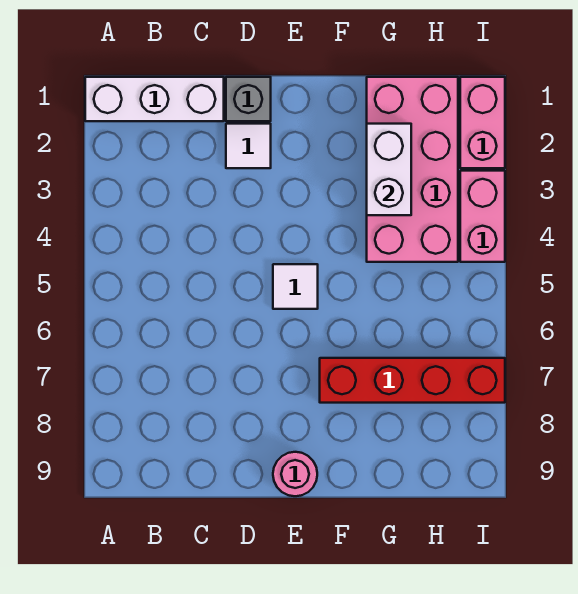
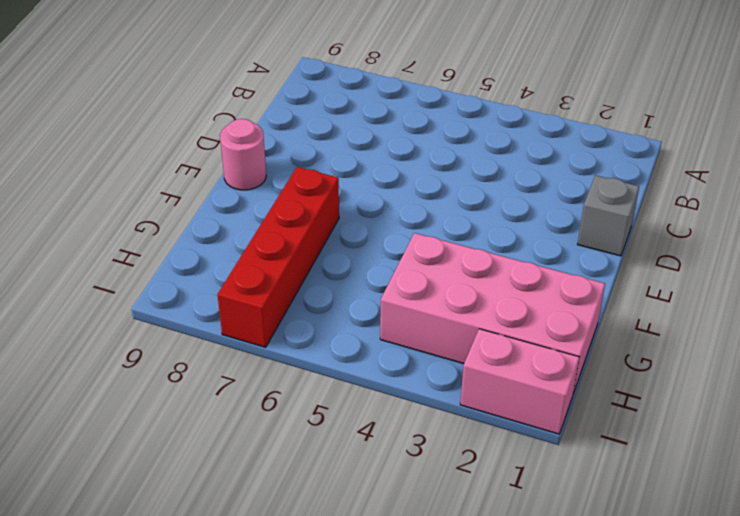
none -> white 1x3 brick [85,77,224,121]
none -> white 1x1 tile [226,124,271,168]

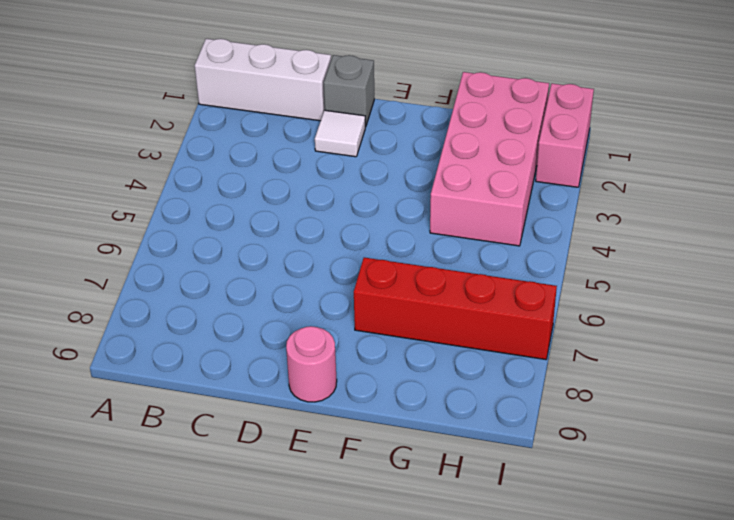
none -> white 1x1 tile [273,264,318,309]
none -> pink 1x2 brick [460,171,505,262]

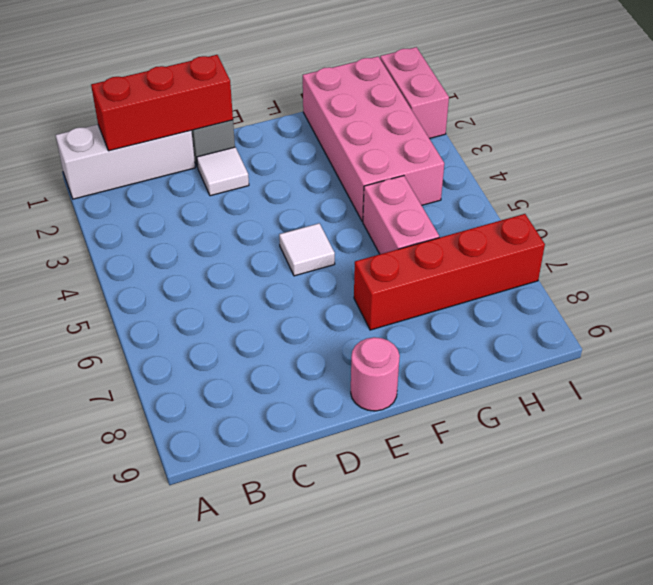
red 1x3 brick [91,55,233,151] -> none
pink 1x2 brick [363,176,439,254] -> pink 1x2 brick moved to [460,171,505,262]
none -> white 1x2 brick [367,124,411,215]

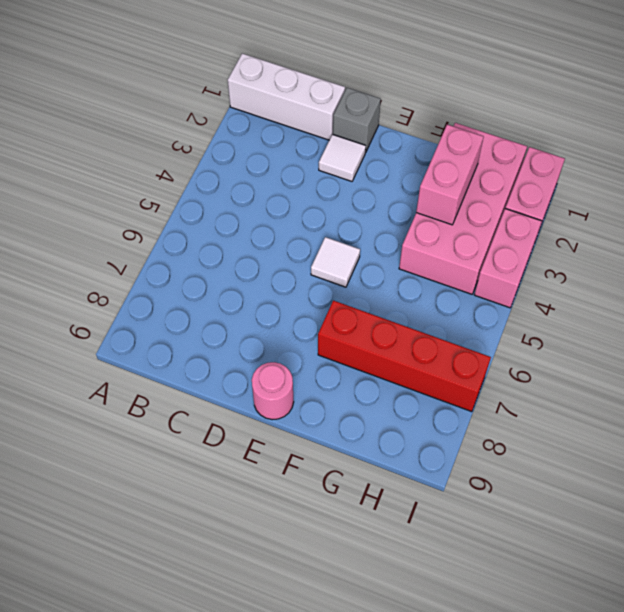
pink 1x2 brick [416,125,484,225] -> white 1x2 brick [367,124,411,215]

